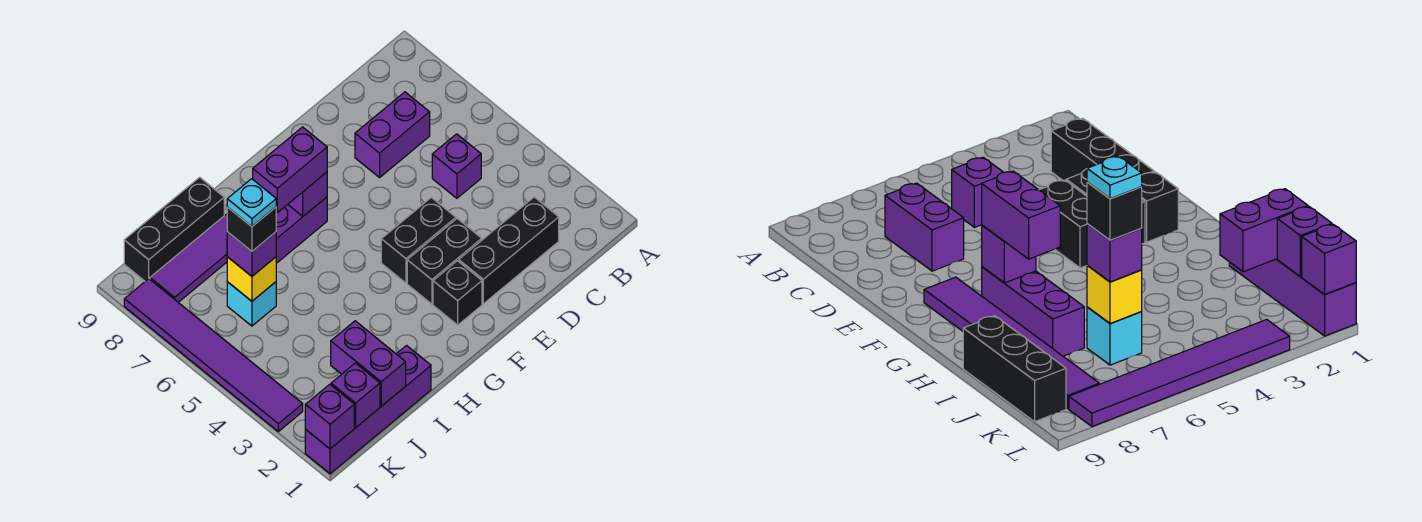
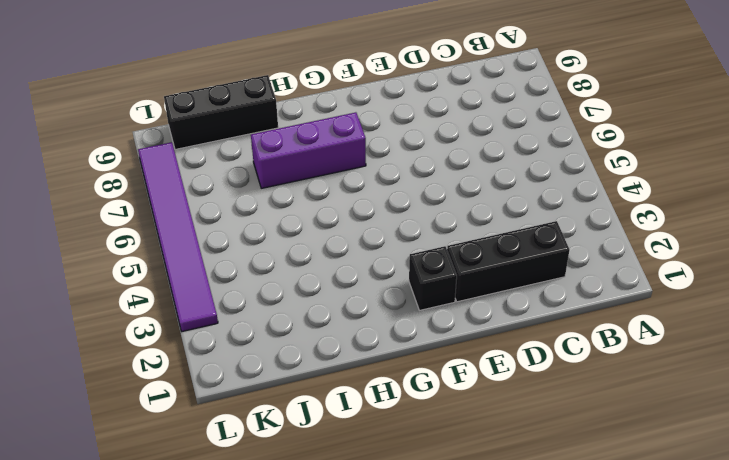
none -> purple 1x1 brick [432,134,481,198]
none -> purple 1x2 brick [355,92,430,178]
none -> black 1x2 brick [407,219,482,304]

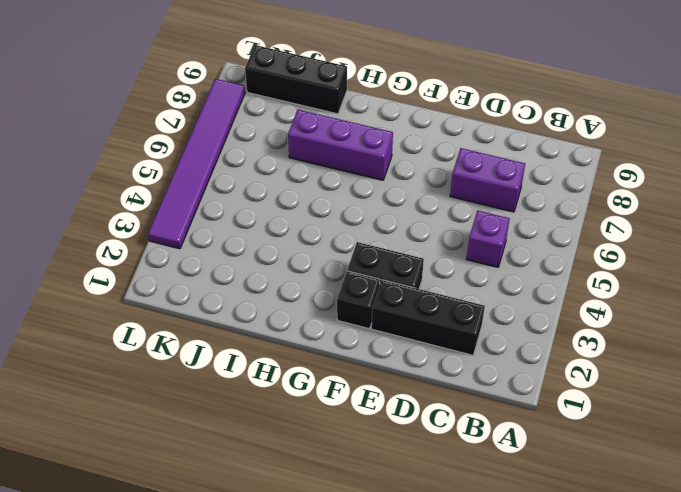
none -> black 1x2 brick [381,197,456,283]
none -> purple 1x6 tile [150,214,227,302]
none -> purple 1x4 brick [305,346,431,474]

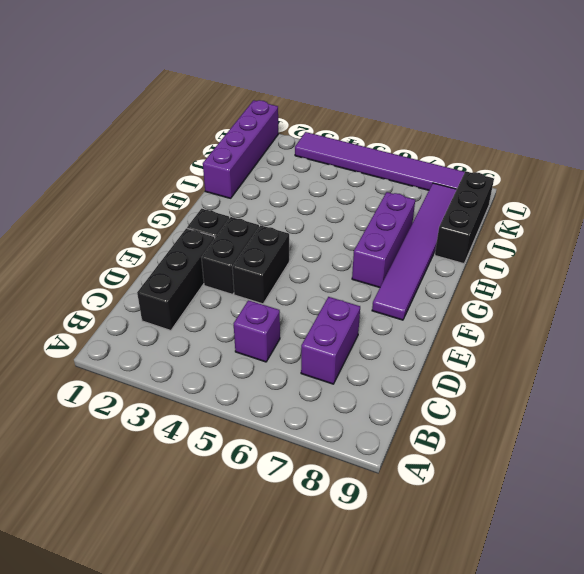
none -> cyan 1x1 brick [227,282,276,326]
none -> purple 1x1 brick [288,172,327,216]
none -> purple 1x2 brick [331,321,406,406]

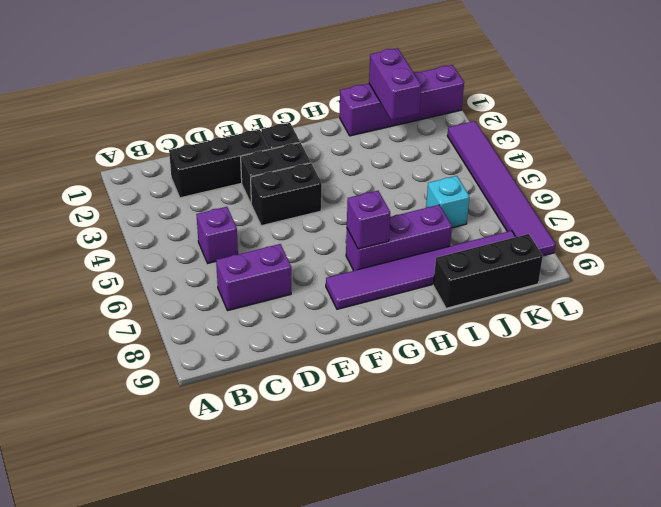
none -> yellow 1x1 brick [227,257,276,301]
none -> purple 1x1 brick [331,363,380,427]
none -> purple 1x1 brick [305,384,354,449]

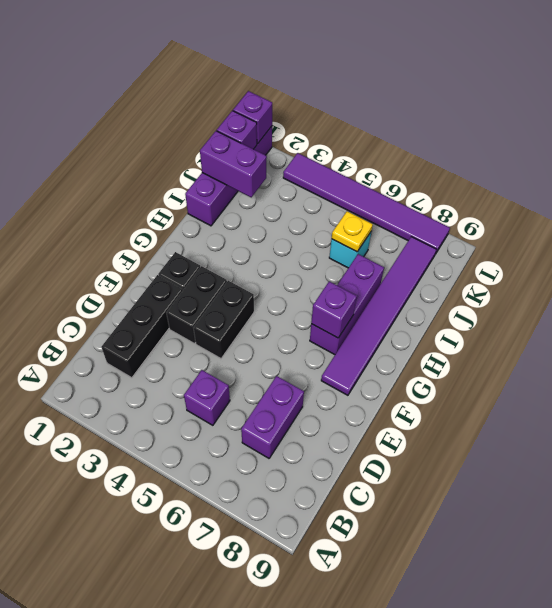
yellow 1x1 plate [332,211,373,252] -> yellow 1x1 brick [227,257,276,301]
none -> black 1x3 brick [124,177,224,281]
none -> purple 1x2 brick [253,127,327,213]
none -> purple 1x1 brick [227,232,276,276]

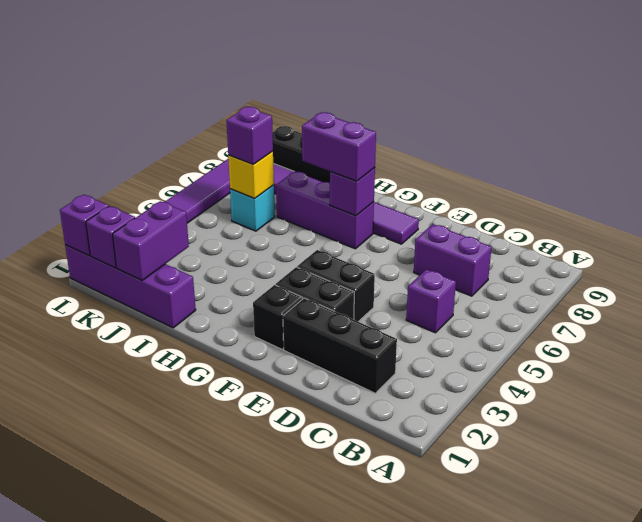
none -> black 1x1 brick [227,207,276,251]
none -> cyan 1x1 plate [227,179,276,226]

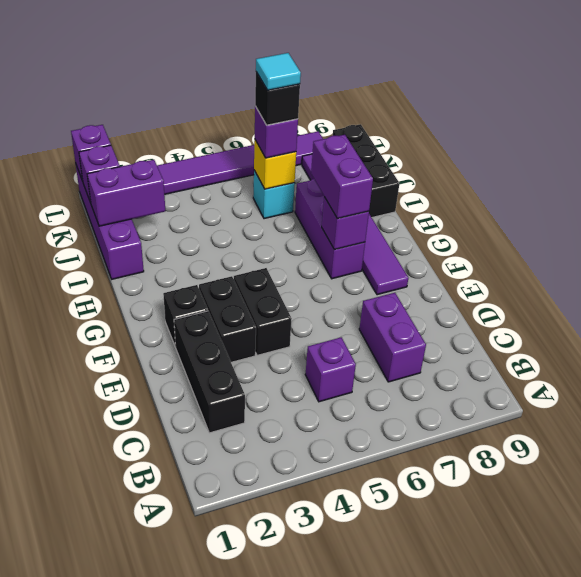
cyan 1x1 tile [256,53,301,90] -> cyan 1x1 plate [227,179,276,226]

